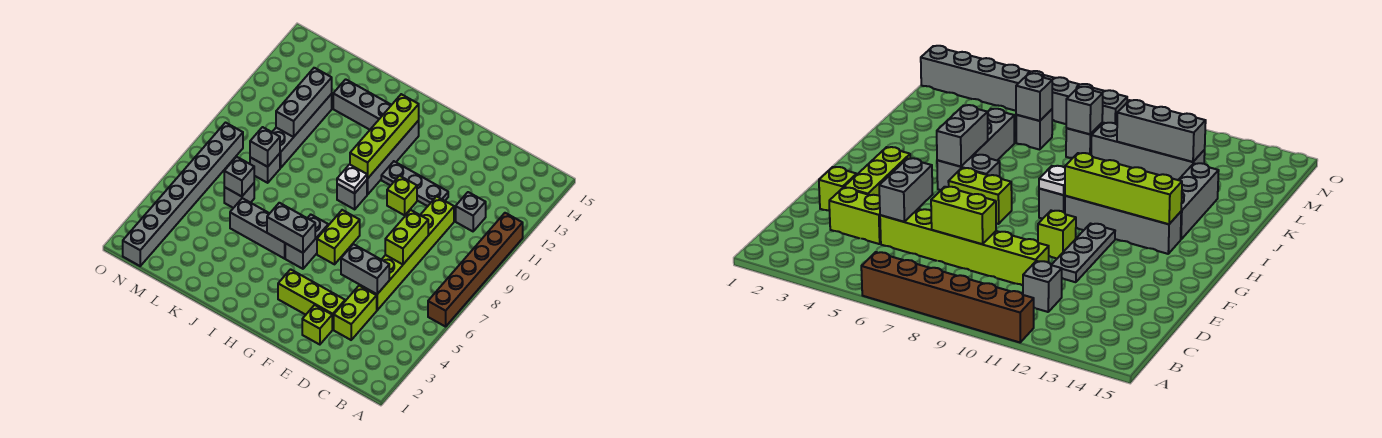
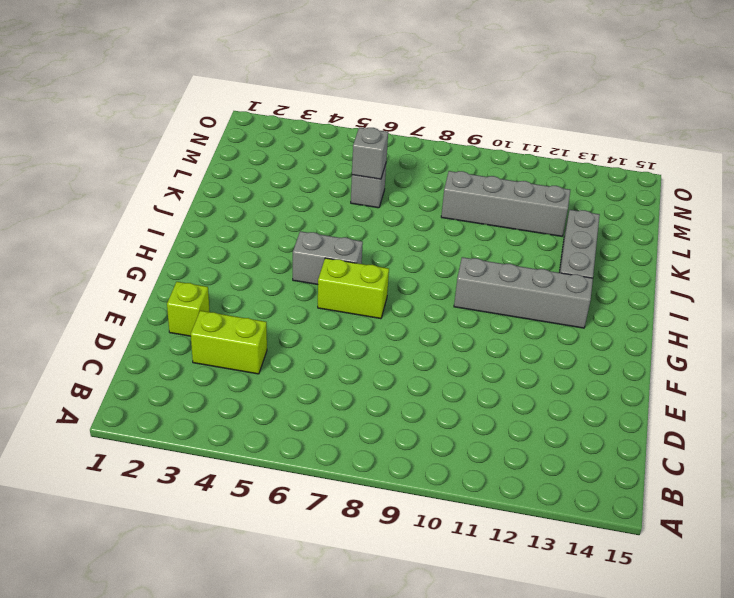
none -> brown 1x6 brick [428,213,523,327]
none -> grey 1x1 brick [456,192,486,231]
none -> lime 1x6 brick [360,197,454,310]

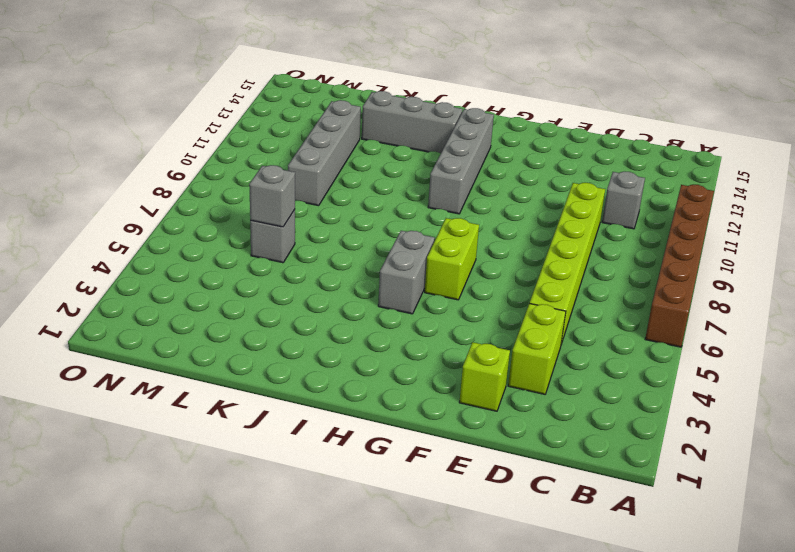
none -> lime 1x3 brick [278,269,345,330]
none -> grey 1x3 plate [381,161,448,206]
none -> lime 1x1 brick [387,176,417,215]

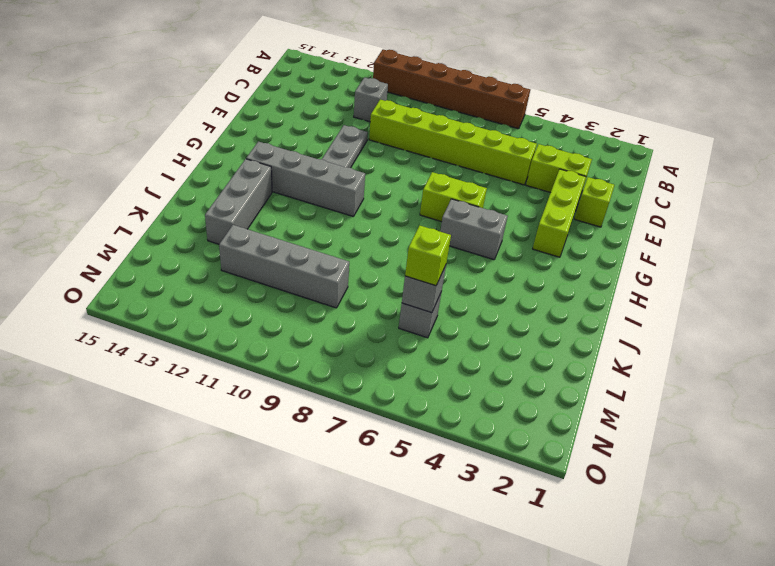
lime 1x1 brick [405,226,451,286] -> lime 1x1 brick moved to [387,176,417,215]
none -> grey 1x1 brick [337,180,367,209]
none -> grey 1x3 brick [230,198,285,259]
none -> grey 1x1 brick [250,154,280,183]

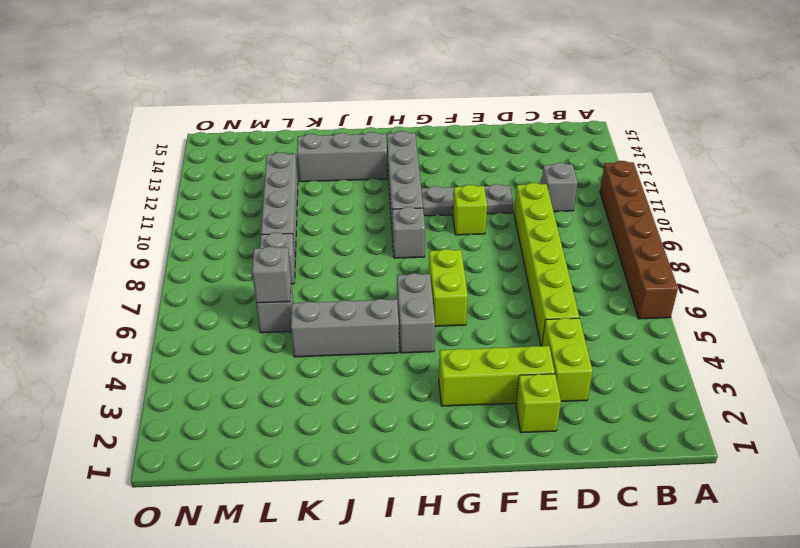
none -> grey 1x8 brick [123,123,243,266]
none -> grey 1x2 brick [341,244,389,294]
none -> lime 1x2 brick [385,210,428,264]

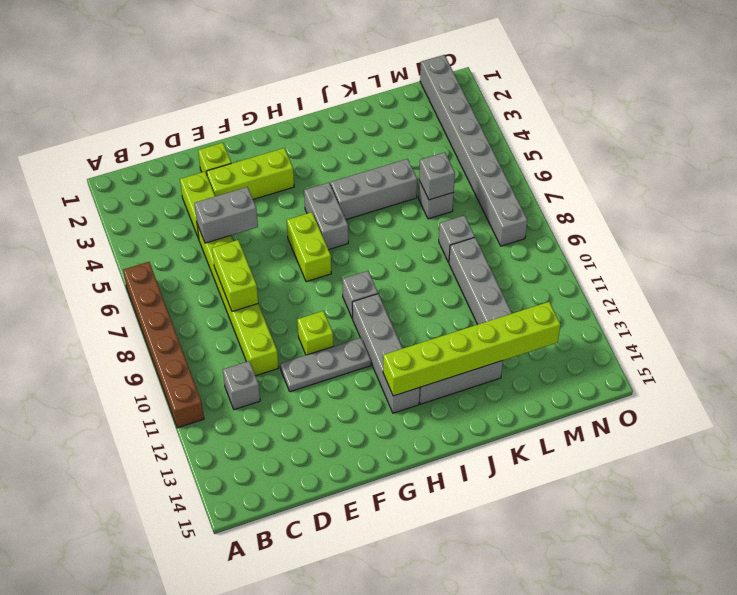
lime 1x6 brick [383,302,561,396] -> lime 1x4 brick [350,94,419,179]
none -> grey 1x2 brick [267,203,315,253]
none -> white 1x1 plate [337,165,367,193]
none -> grey 1x1 brick [250,127,280,167]

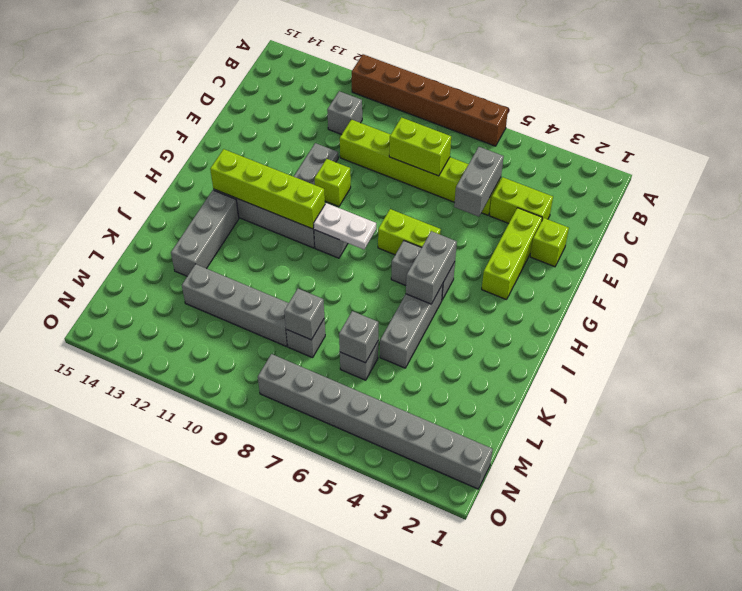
white 1x2 plate [314,203,376,249] -> white 1x1 plate [337,165,367,193]
none -> grey 1x3 brick [276,68,332,137]

